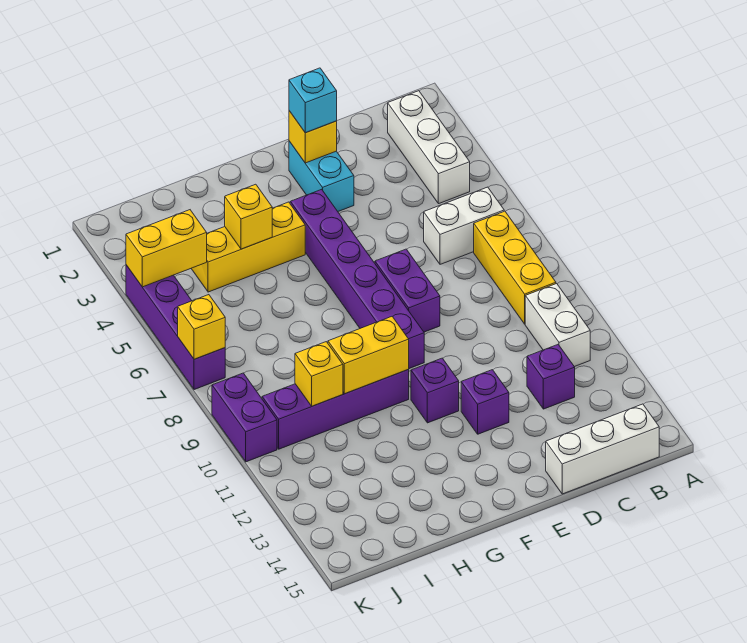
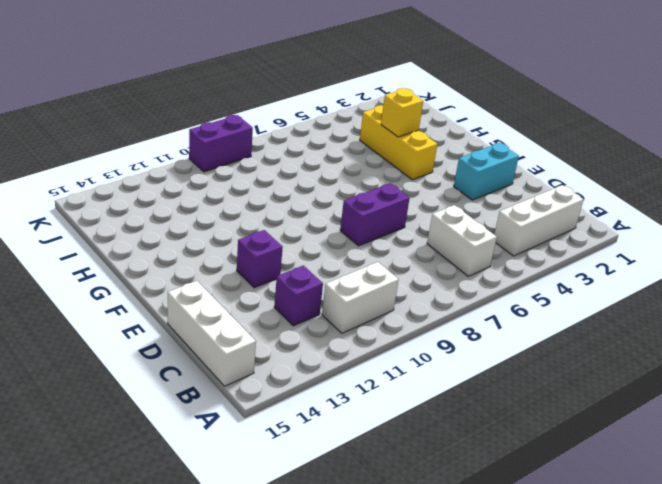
none -> yellow 1x3 brick [474,211,556,324]
none -> purple 1x6 brick [290,189,424,369]
none -> purple 1x1 brick [411,358,459,423]

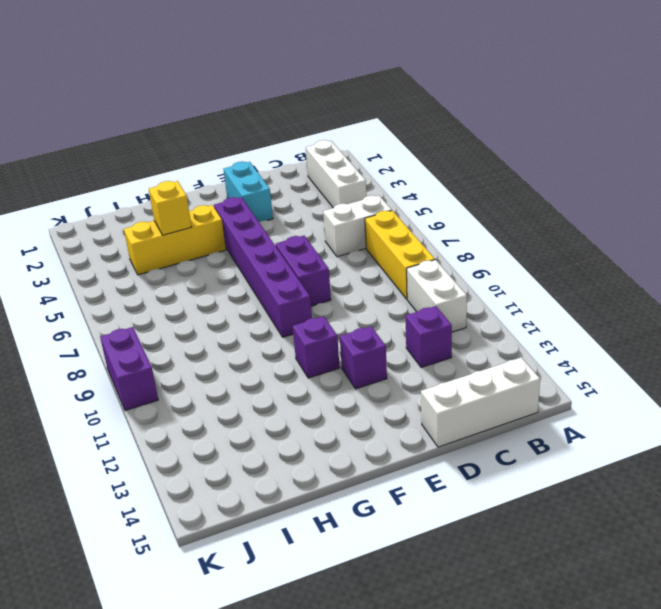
none -> purple 1x4 brick [262,370,409,449]
none -> purple 1x4 brick [126,265,225,390]
none -> yellow 1x1 brick [289,111,337,163]

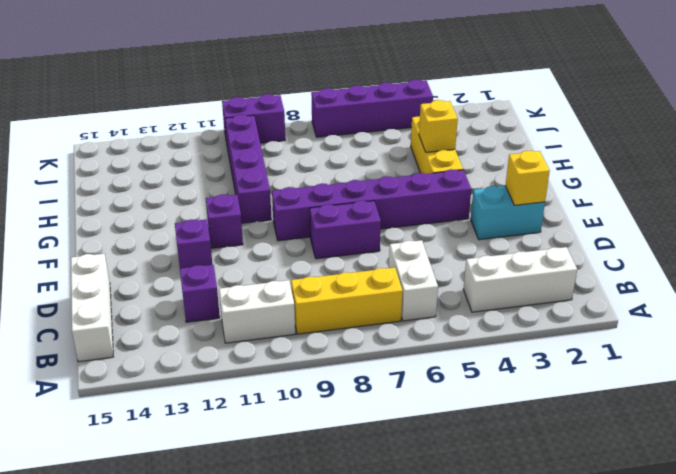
none -> yellow 1x2 brick [328,317,409,394]
none -> yellow 1x1 brick [295,342,343,406]
none -> yellow 1x2 brick [126,210,207,287]

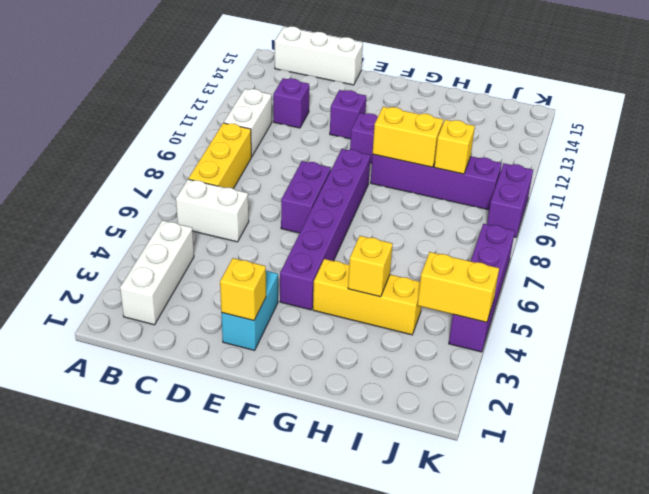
none -> yellow 1x1 brick [178,295,225,359]
none -> cyan 1x1 brick [289,68,337,133]

